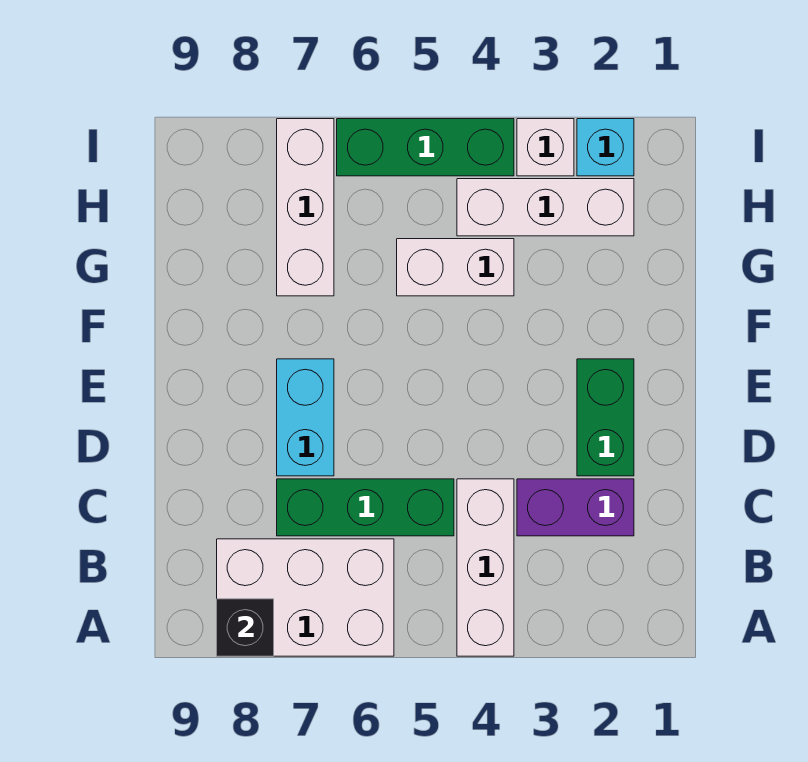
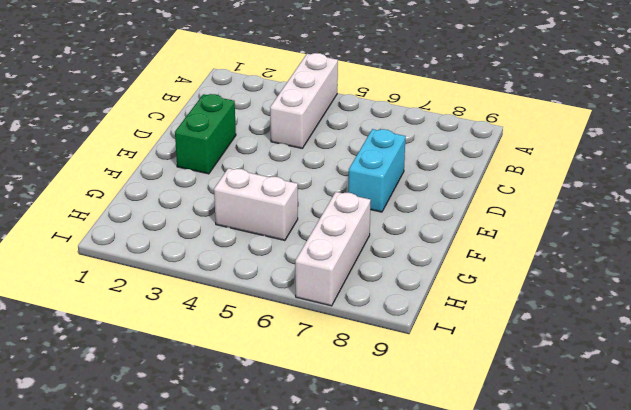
none -> white 2x3 brick [217,539,394,656]
none -> purple 1x2 brick [517,479,634,536]
none -> green 1x3 brick [277,479,454,536]

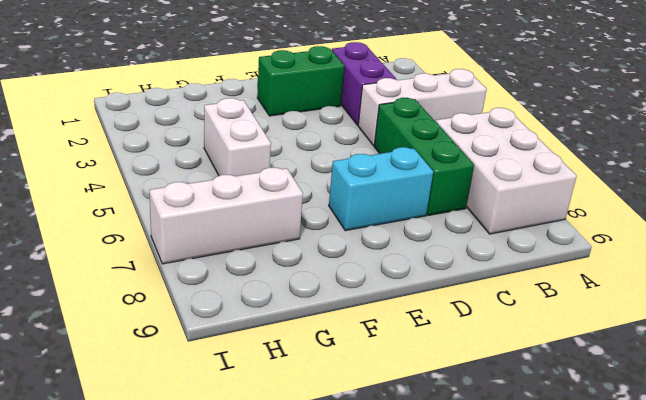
none -> white 1x3 brick [457,179,634,236]
none -> cyan 1x1 brick [577,119,634,176]
none -> white 1x1 brick [517,119,574,176]

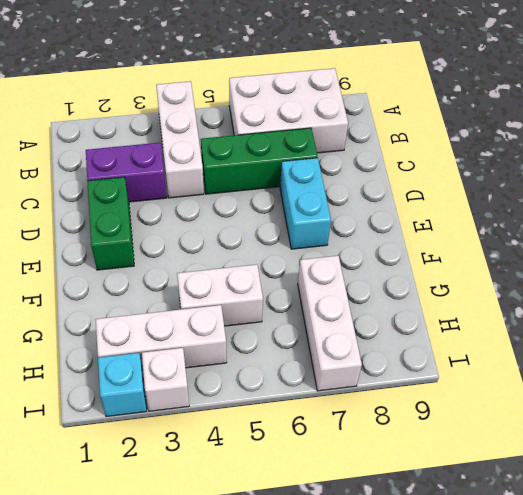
none -> green 1x3 brick [337,119,514,176]
none -> black 1x1 brick [217,599,274,656]

